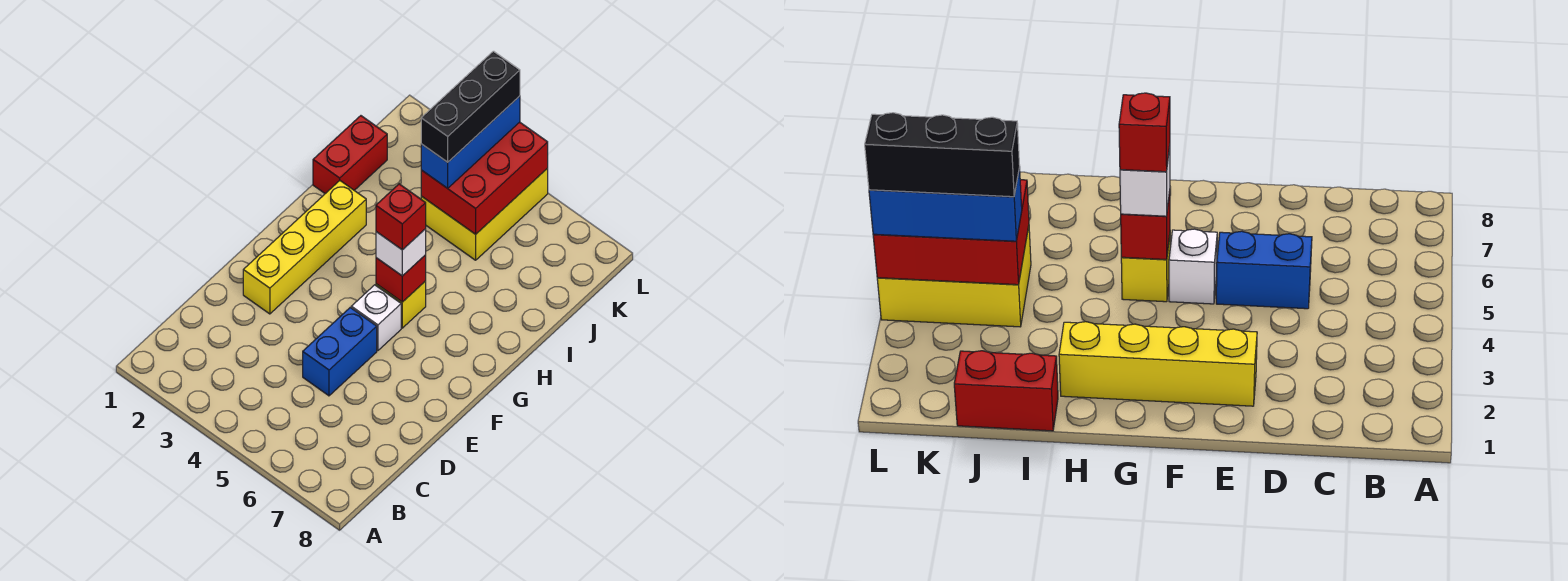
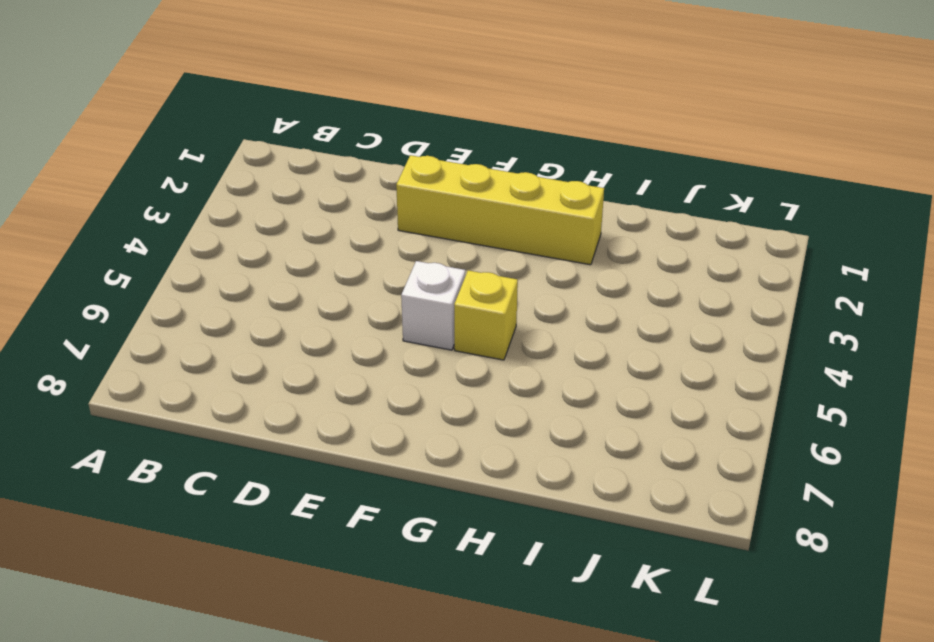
none -> blue 1x2 brick [303,307,377,396]
none -> red 1x2 brick [313,116,387,194]
none -> yellow 2x3 brick [421,168,548,260]

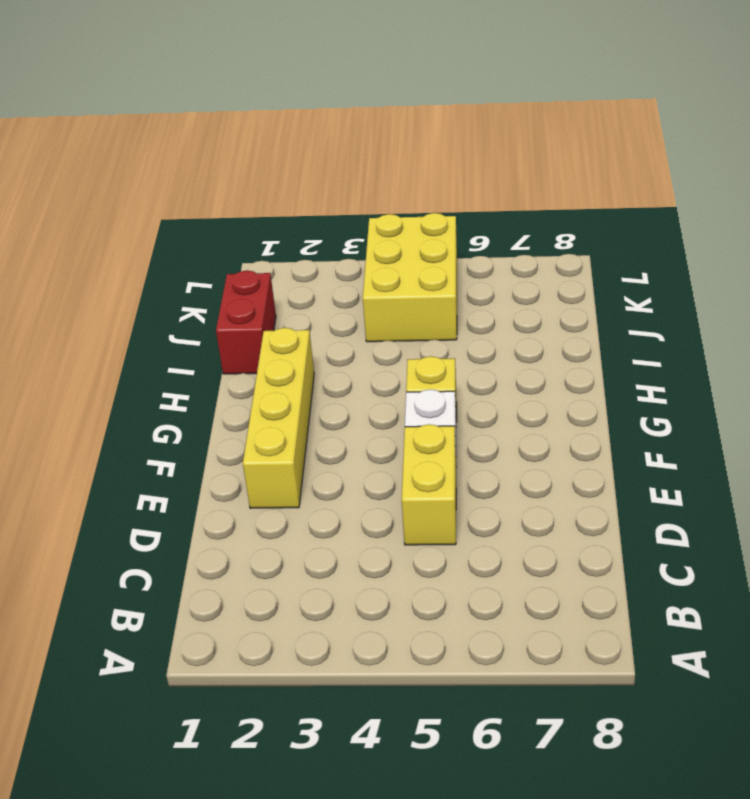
yellow 1x2 brick [402,424,456,545] -> blue 1x2 brick [303,307,377,396]
none -> red 1x1 brick [376,255,426,302]
none -> red 2x3 brick [421,122,548,234]
none -> white 1x1 brick [376,229,426,276]

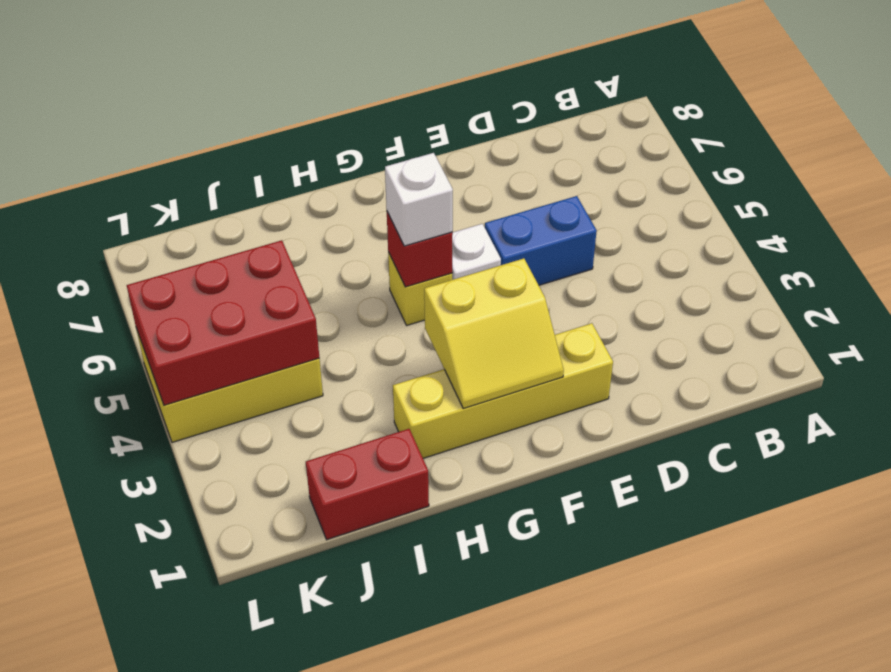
yellow 2x2 slope [424,258,564,409] -> none
none -> blue 1x3 brick [421,96,520,188]
none -> red 1x1 brick [376,184,426,250]
none -> black 1x3 brick [421,51,520,162]

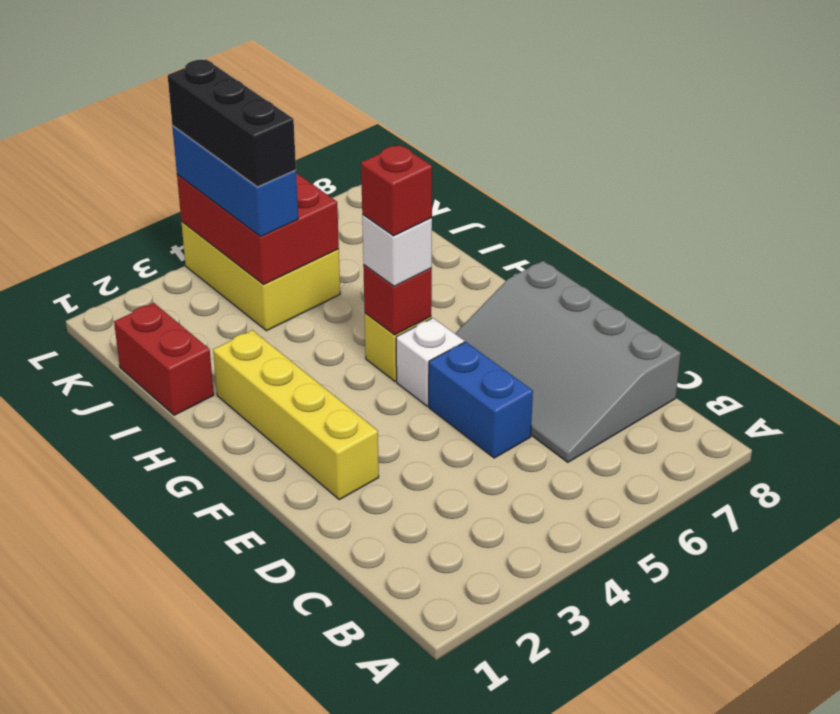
grey 3x4 slope [455,261,681,462] -> none

